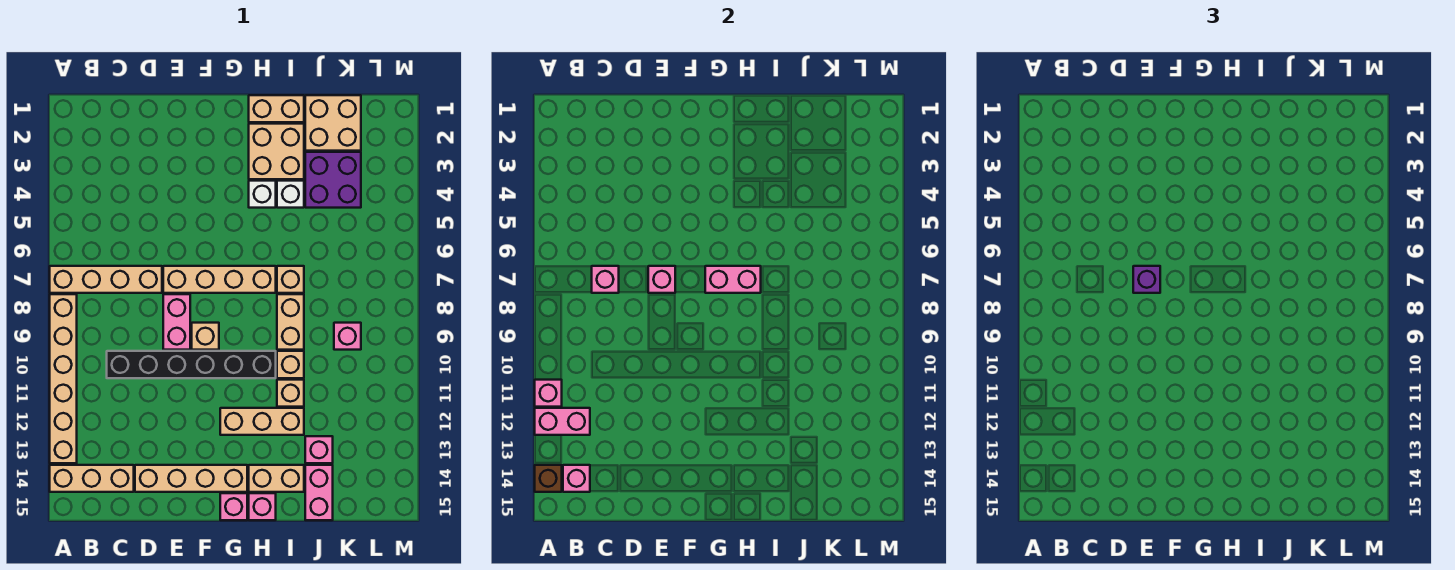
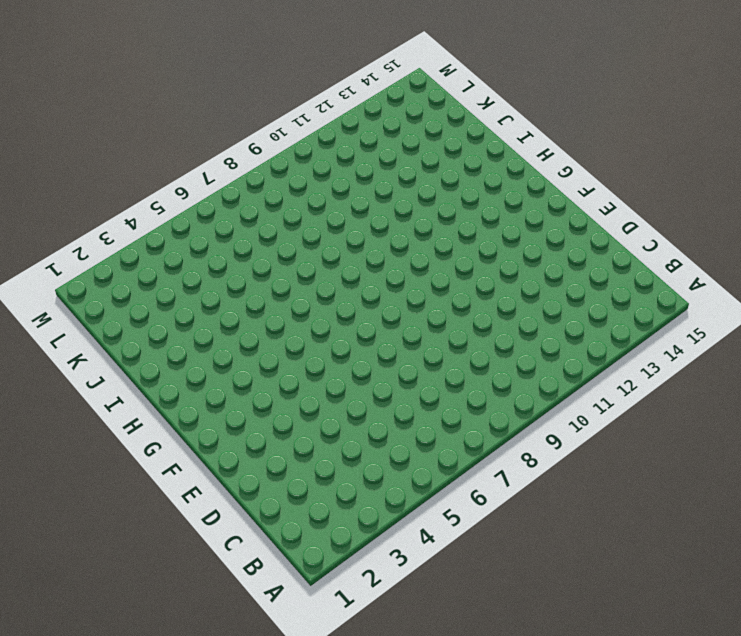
none -> tan 1x4 brick [50,266,162,293]
none -> tan 1x6 brick [50,294,77,463]
none -> tan 1x3 brick [50,465,134,492]
none -> black 1x6 brick [107,351,276,378]

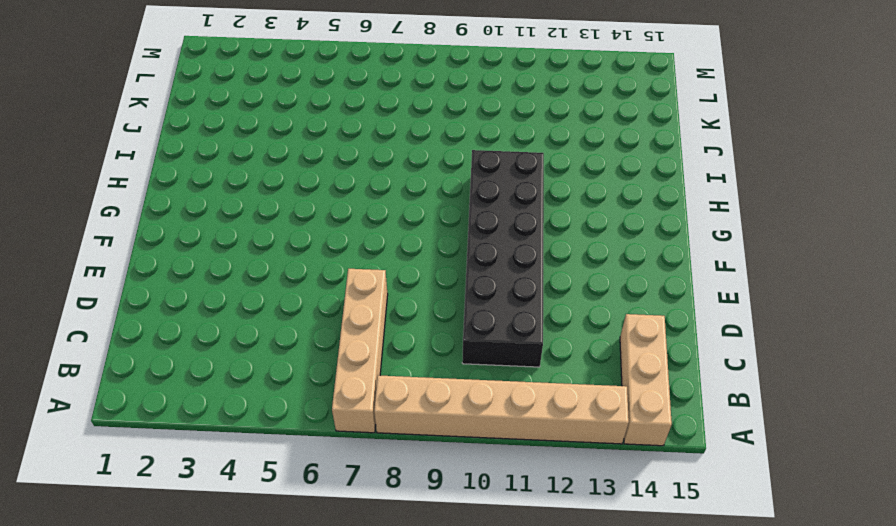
black 2x6 brick [462,150,544,367] -> black 1x6 brick [107,351,276,378]
none -> tan 1x4 brick [135,465,247,492]
none -> tan 1x4 brick [163,266,276,293]
none -> pink 1x2 brick [163,294,190,350]
none -> tan 1x1 brick [192,323,219,350]

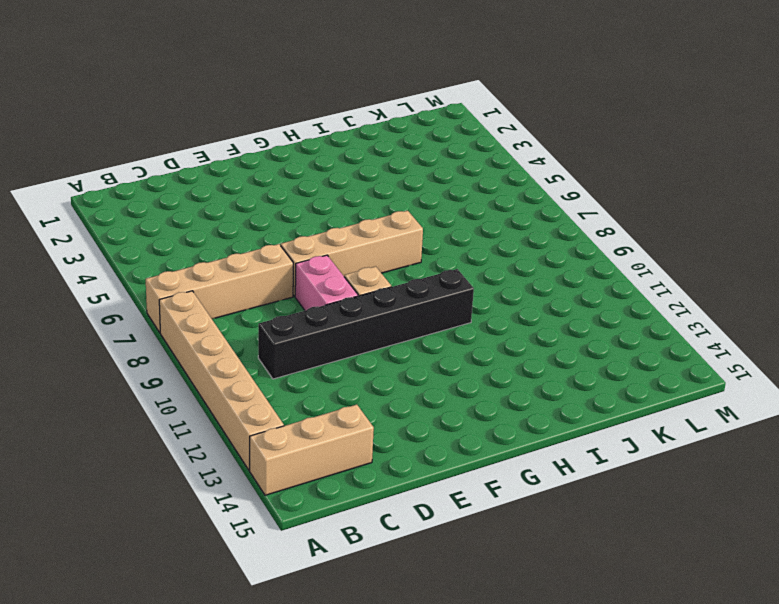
none -> tan 1x4 brick [135,465,247,492]
none -> tan 1x3 brick [220,408,304,435]
none -> pink 1x1 brick [220,493,247,520]
none -> tan 1x2 brick [249,95,304,122]

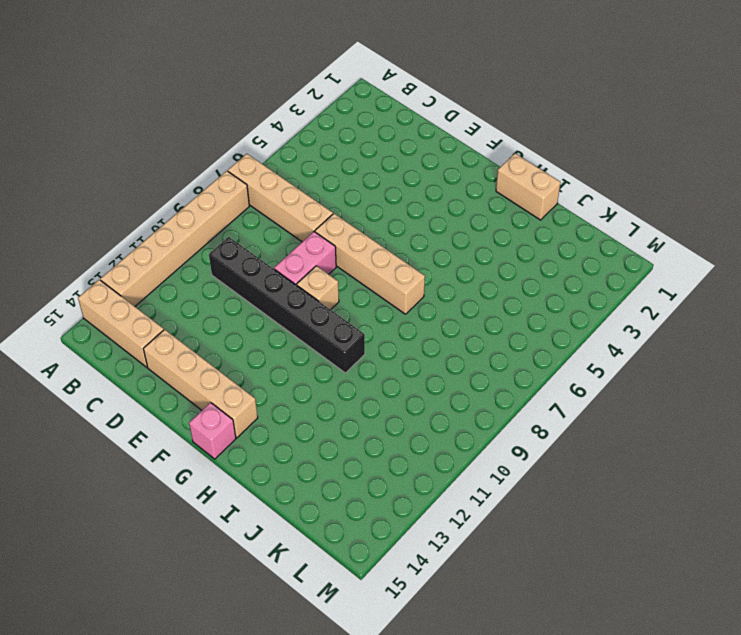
none -> tan 1x3 brick [220,408,304,435]
none -> tan 2x2 brick [249,124,304,179]
none -> white 1x1 brick [249,181,276,208]
none -> tan 1x2 brick [249,465,304,492]

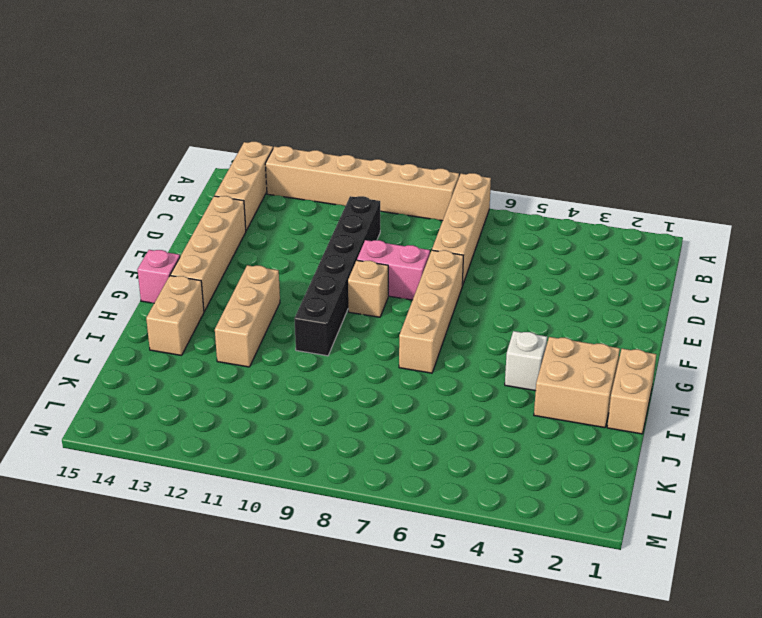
none -> pink 1x1 brick [249,493,276,520]
none -> white 1x1 brick [277,181,304,208]
none -> tan 1x1 brick [277,266,304,293]
none -> tan 1x2 brick [277,294,304,350]

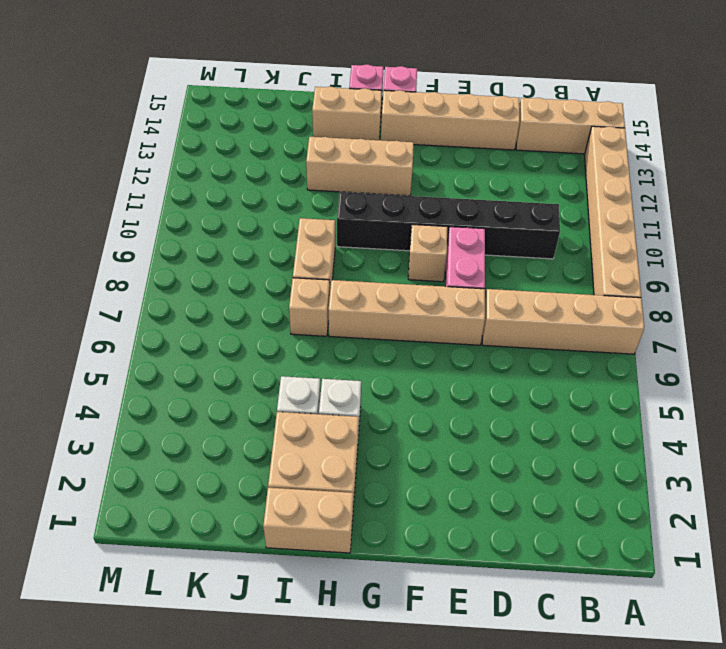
none -> tan 1x1 brick [277,351,304,378]
none -> tan 1x1 brick [277,380,304,407]
none -> tan 2x2 brick [305,95,361,151]
none -> purple 2x2 brick [305,152,361,208]

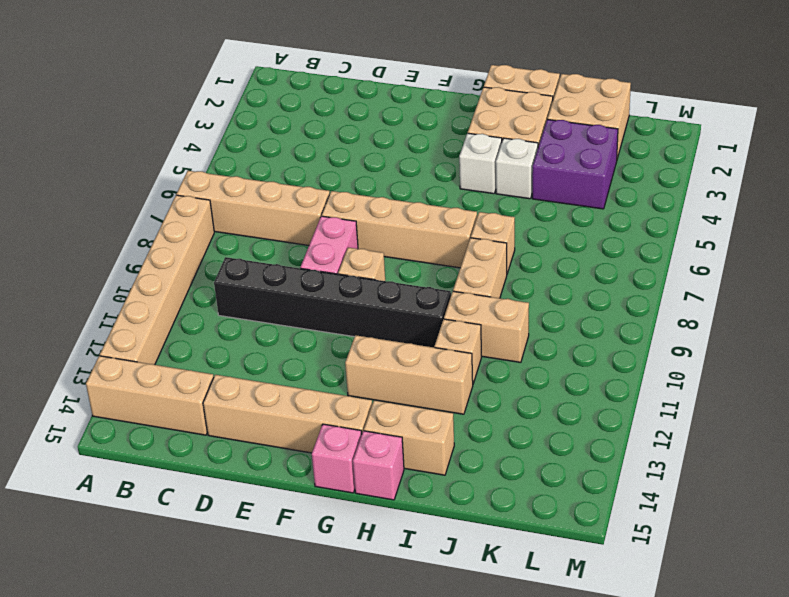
tan 1x2 brick [444,291,529,362] -> tan 1x1 brick [277,351,304,378]
none -> pink 1x1 brick [305,436,333,463]
none -> pink 1x2 brick [305,465,333,520]
none -> pink 1x1 brick [334,323,361,350]
none -> pink 1x1 brick [535,380,562,407]

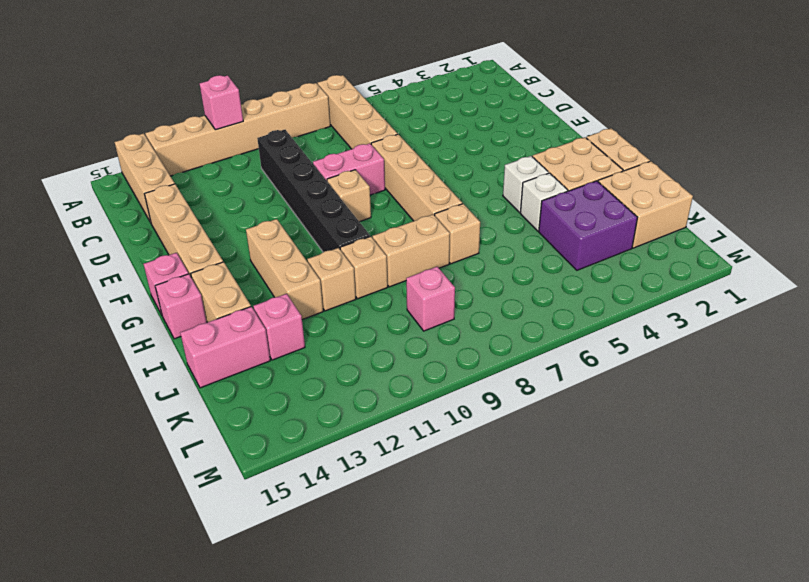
none -> pink 1x2 brick [535,408,590,435]
none -> brown 1x1 brick [535,465,562,492]
none -> pink 1x1 brick [563,465,590,492]
none -> pink 1x1 brick [592,266,619,293]

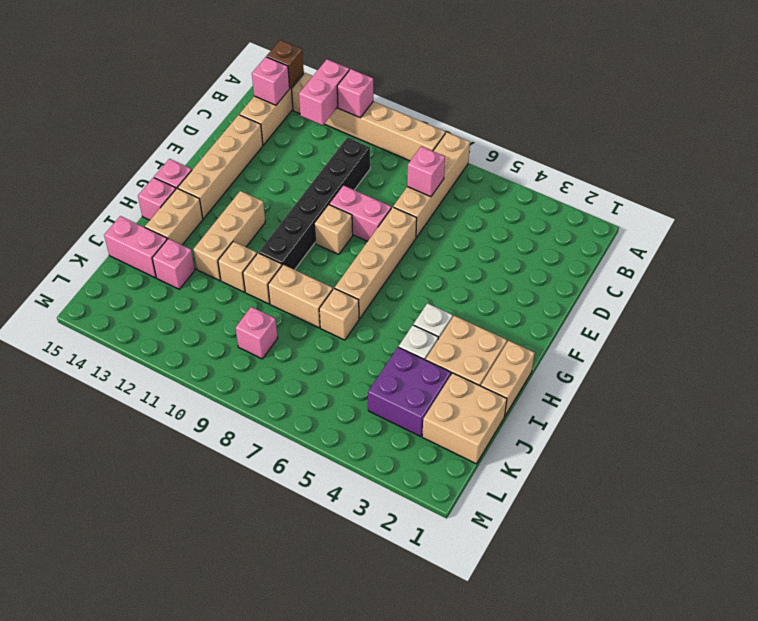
none -> pink 1x1 brick [648,266,675,293]
none -> pink 1x2 brick [705,266,761,293]
none -> purple 1x1 brick [1133,266,1160,293]

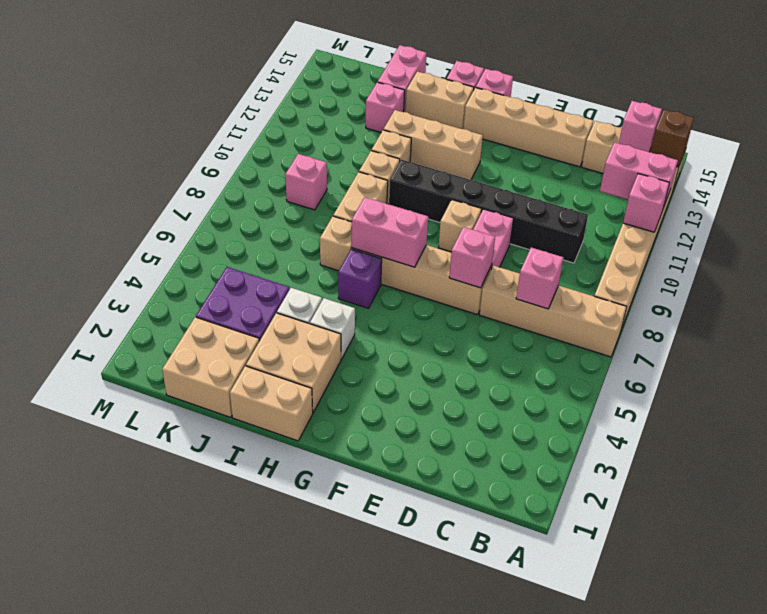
purple 1x1 brick [338,249,382,308] -> purple 1x1 brick moved to [1133,266,1160,293]

